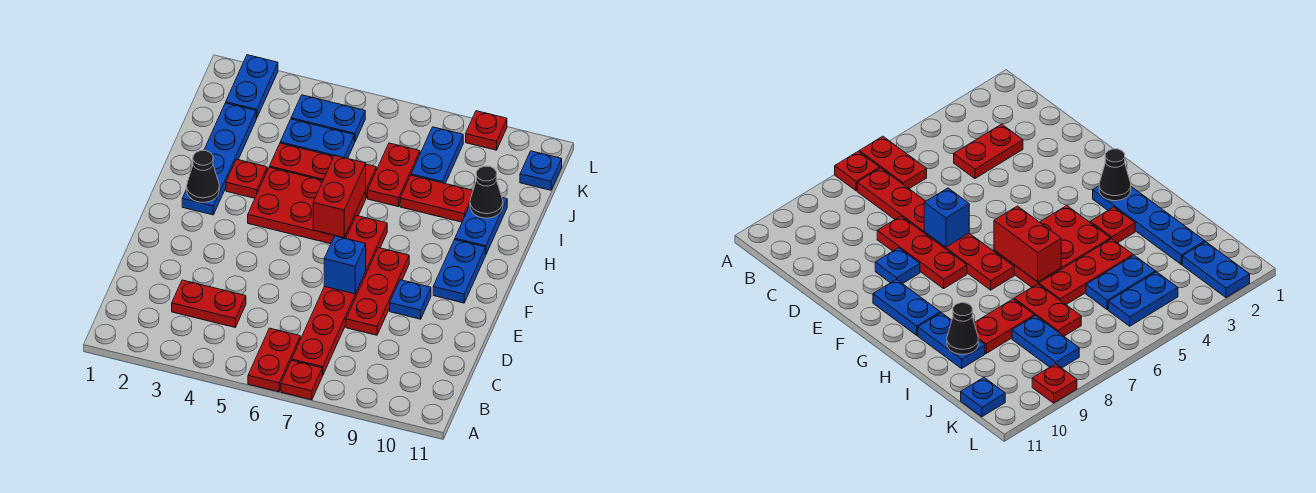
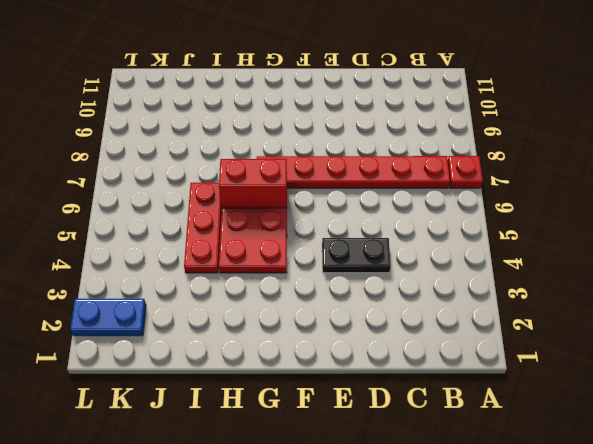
black 1x2 plate [322,238,391,273] -> none
none -> red 1x2 plate [248,328,300,392]
none -> red 1x2 plate [172,280,246,327]
none -> red 1x3 plate [346,248,409,335]

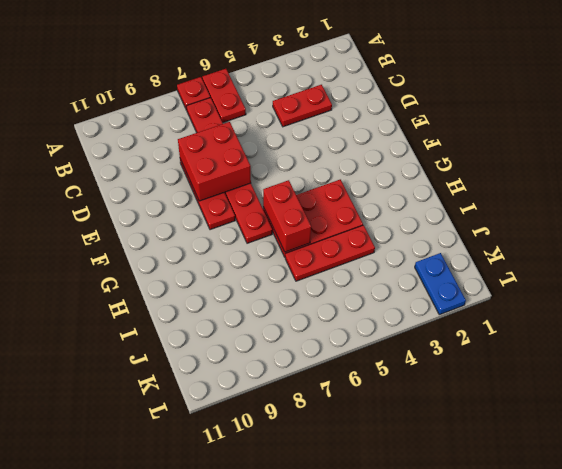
red 2x2 brick [178,122,251,201] -> blue 1x1 brick [324,236,366,294]
none -> blue 1x1 plate [390,280,431,319]
none -> blue 1x2 plate [433,240,486,303]
none -> blue 1x4 plate [182,103,256,215]

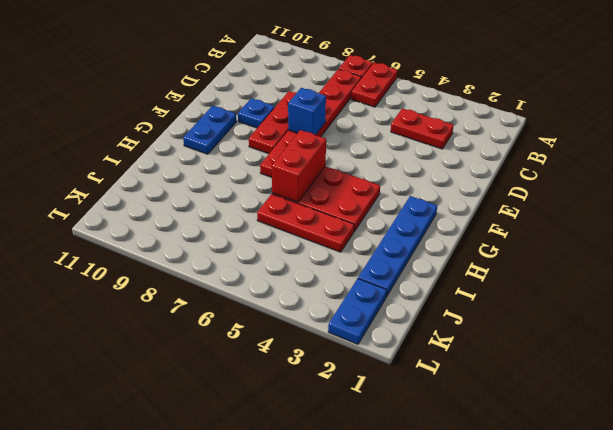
none -> red 1x1 plate [226,159,267,198]
none -> blue 1x2 plate [455,198,507,254]
none -> red 1x2 plate [368,143,420,207]

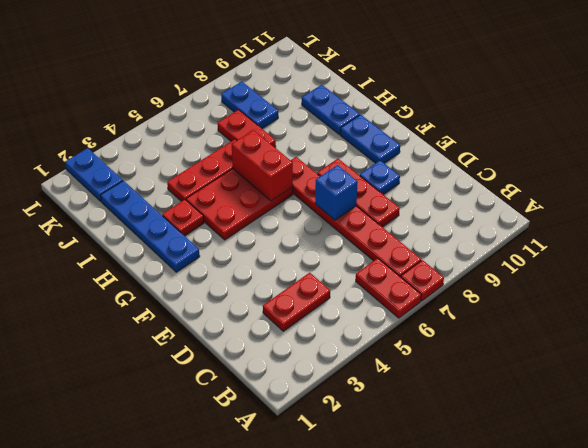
none -> red 1x2 plate [400,175,473,222]
none -> blue 1x2 plate [280,119,354,158]
none -> blue 1x2 plate [291,95,365,142]

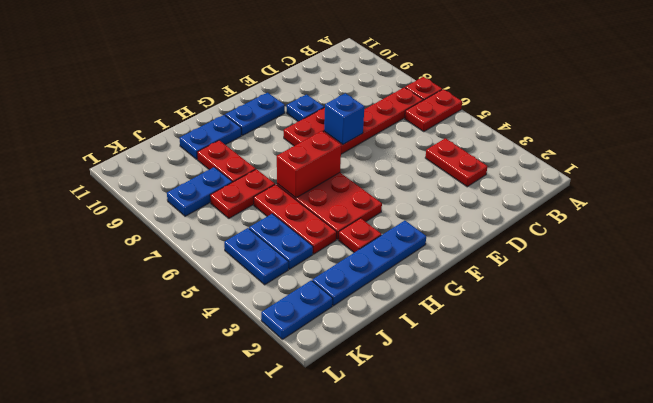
none -> blue 1x1 plate [520,151,562,190]
none -> red 1x1 plate [466,111,507,150]
none -> black 1x1 cone [187,150,219,202]

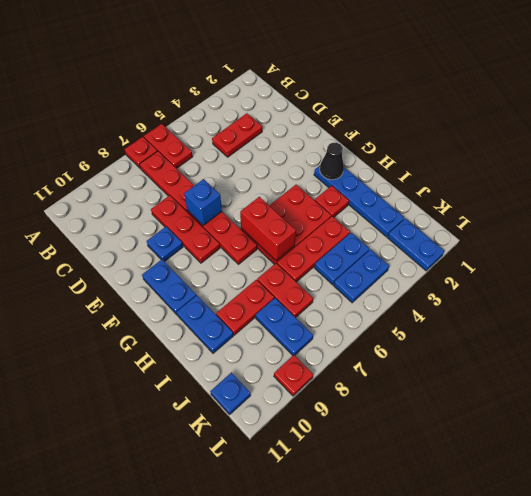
none -> black 1x1 cone [470,166,503,218]

